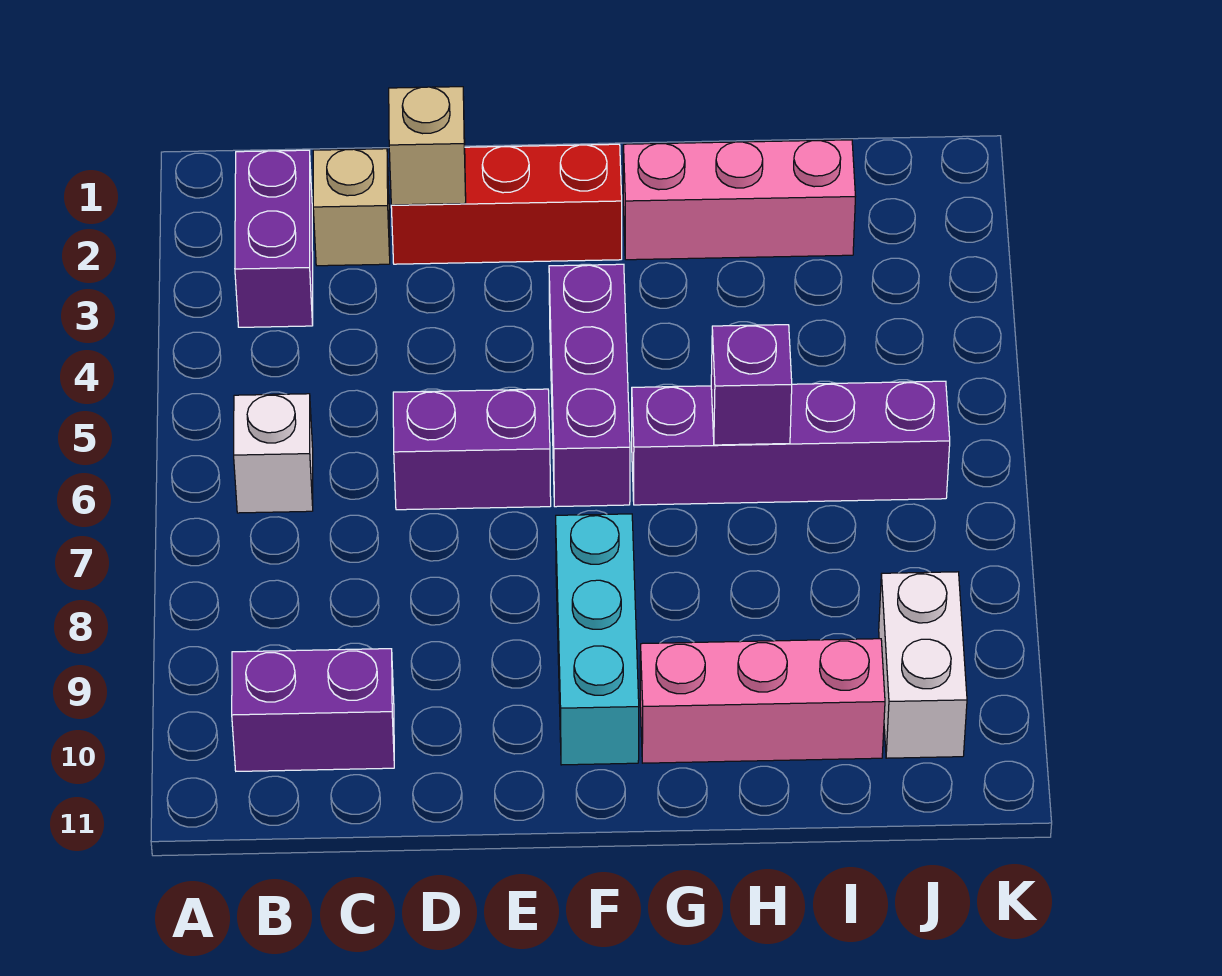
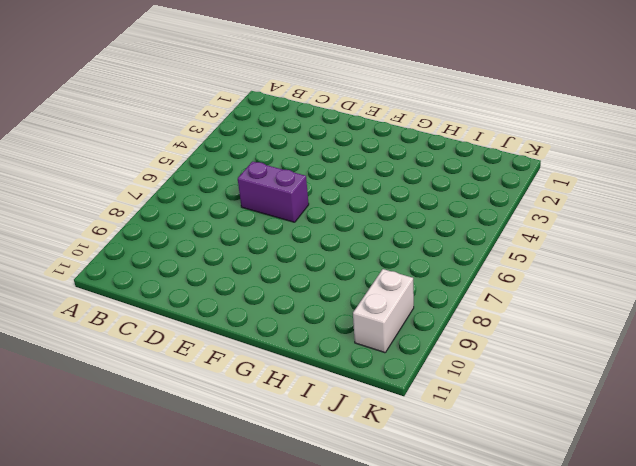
none -> purple 1x2 brick [235,150,313,327]
none -> white 1x1 brick [234,394,313,513]
none -> purple 1x2 brick [232,649,394,771]

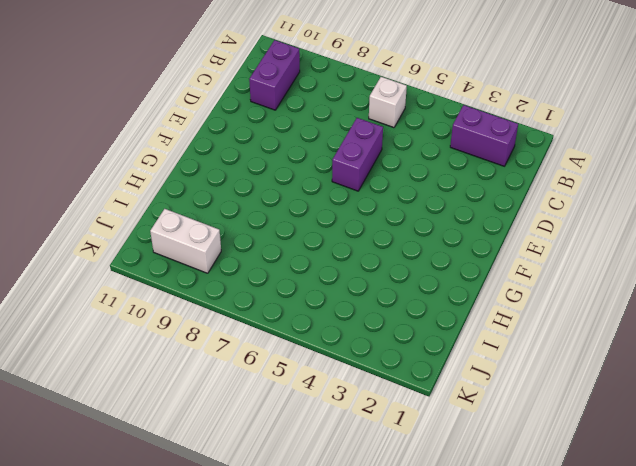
none -> tan 1x1 brick [313,149,390,266]
none -> red 1x3 brick [391,144,622,264]
none -> purple 1x3 brick [549,264,630,507]

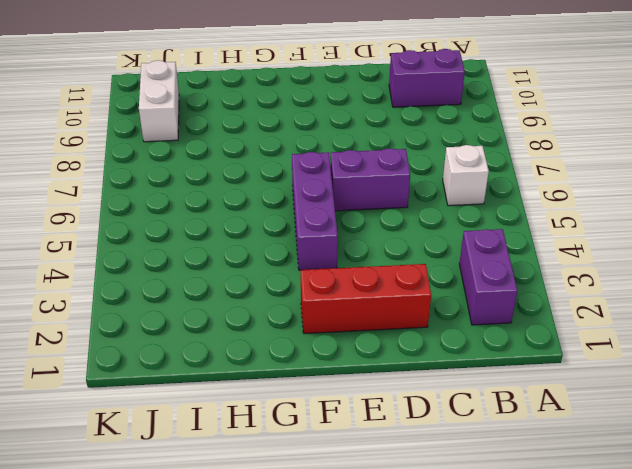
none -> tan 1x1 brick [313,149,390,266]
none -> cyan 1x3 brick [556,514,639,765]
none -> pink 1x3 brick [623,140,855,260]

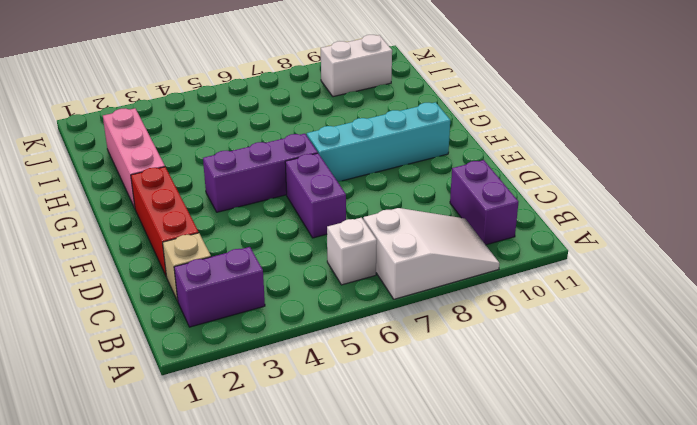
white 2x3 slope [363,208,500,299] -> none
cyan 1x4 brick [307,102,450,182] -> cyan 1x3 brick [556,514,639,765]
none -> purple 1x4 brick [632,381,950,505]
none -> pink 1x3 brick [640,639,885,763]
none -> tan 1x1 brick [389,87,466,205]

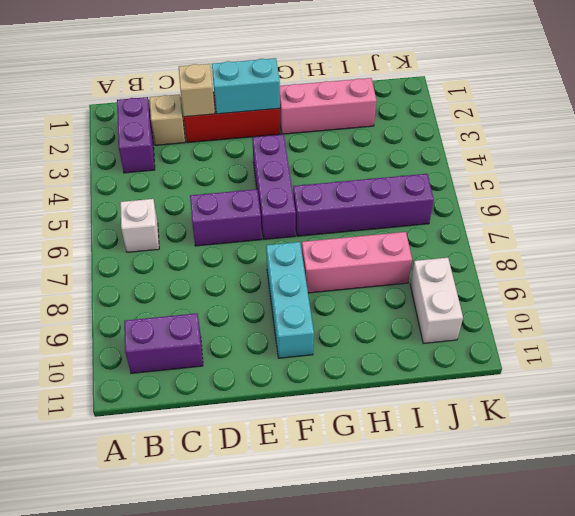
cyan 1x2 brick [212,58,280,114] -> none
pink 1x3 brick [302,232,412,293] -> pink 1x3 brick moved to [640,639,885,763]
none -> purple 1x1 brick [711,325,792,445]

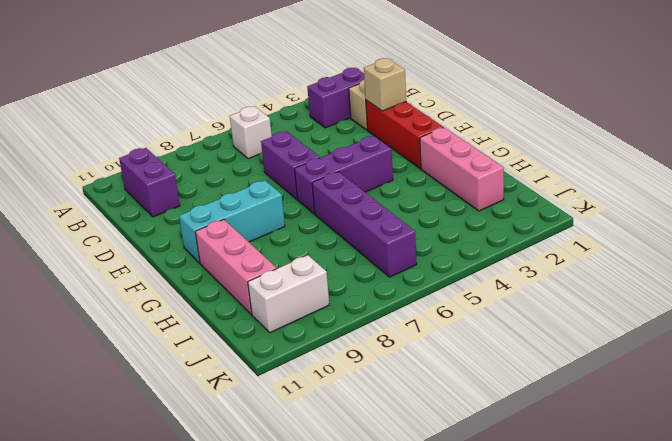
none -> purple 1x1 brick [711,325,792,445]

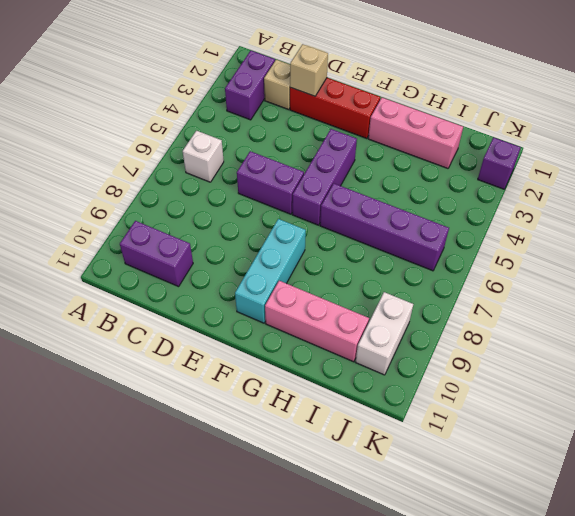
purple 1x1 brick [478,137,521,189] -> purple 1x1 brick moved to [711,325,792,445]

